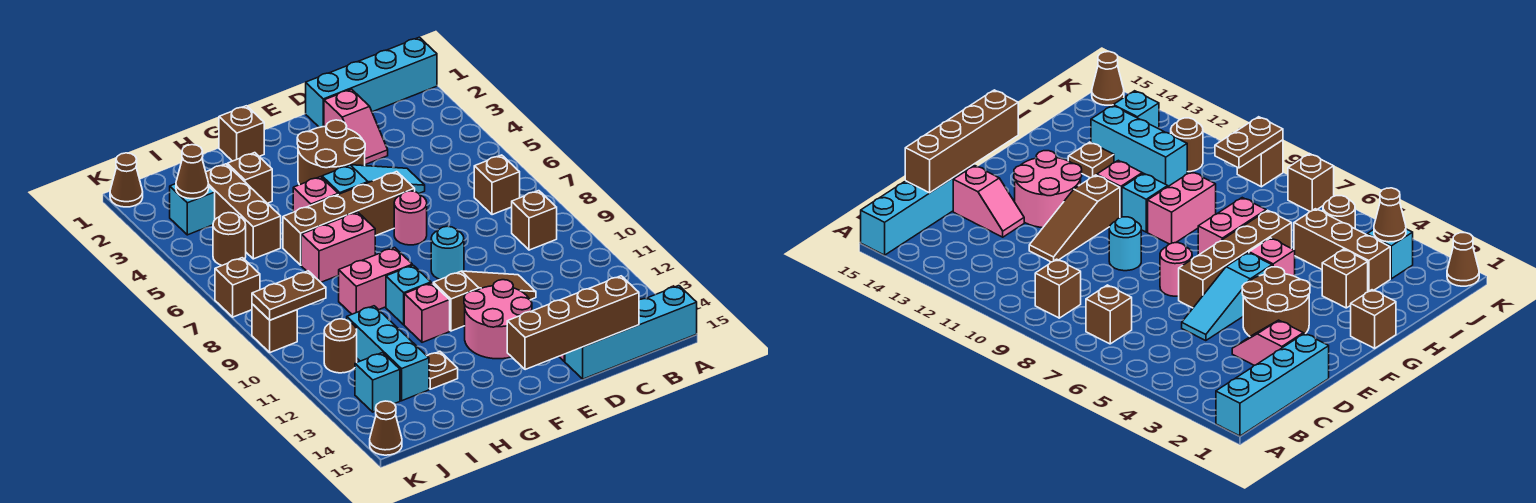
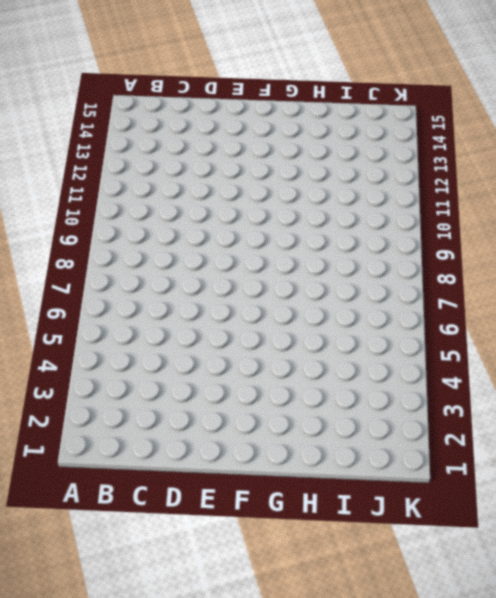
none -> cyan 1x4 brick [306,37,437,127]
none -> cyan 1x4 brick [565,286,697,379]
none -> brown 1x1 brick [474,155,520,215]
none -> brown 1x1 brick [512,191,557,250]

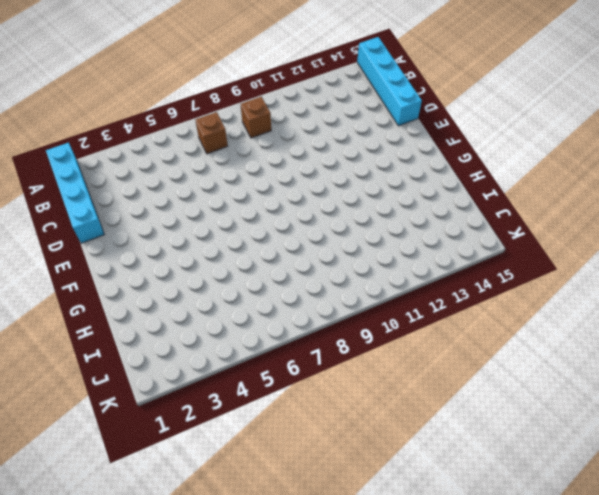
none -> pink 1x2 slope [324,89,388,165]
none -> cyan 1x3 slope [322,165,425,194]
none -> brown 1x3 slope [433,271,536,331]
none -> pink 1x2 slope [953,165,1024,237]

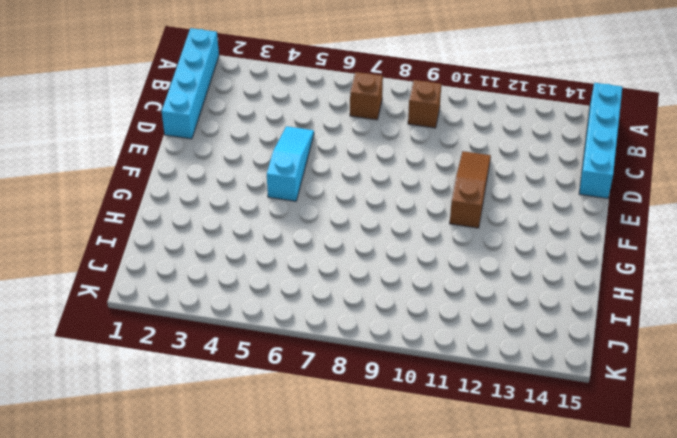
none -> pink 1x2 slope [324,89,388,165]
none -> pink 1x2 slope [953,165,1024,237]
none -> brown 2x2 round brick [297,120,365,185]
none -> brown 1x4 brick [283,172,415,265]

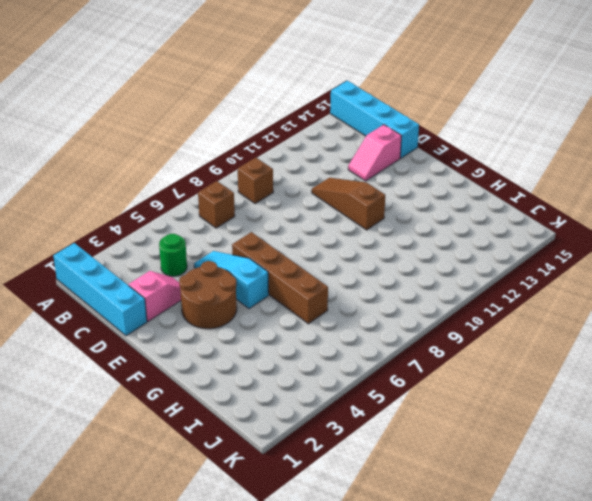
green 1x1 round brick [159,234,187,276] -> none
none -> pink 1x1 round brick [394,191,427,245]
none -> cyan 1x1 round brick [431,226,464,279]
none -> pink 2x2 round brick [464,280,532,359]
none -> brown 1x1 brick [219,106,264,161]

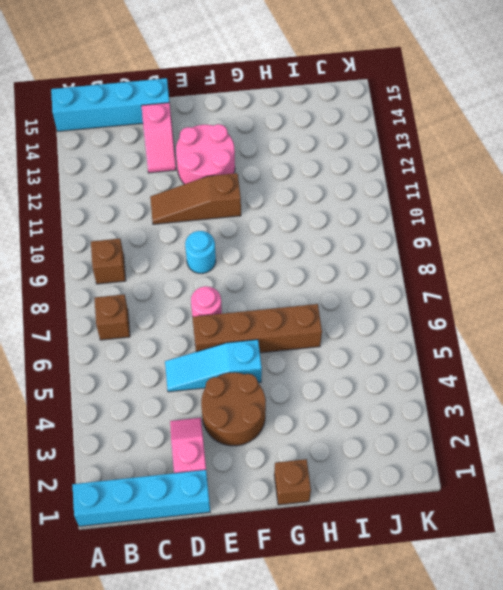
none -> pink 1x1 brick [293,177,338,212]
none -> pink 1x2 brick [301,212,375,282]
none -> pink 1x2 brick [339,247,412,314]
none -> cyan 1x1 brick [386,265,431,325]

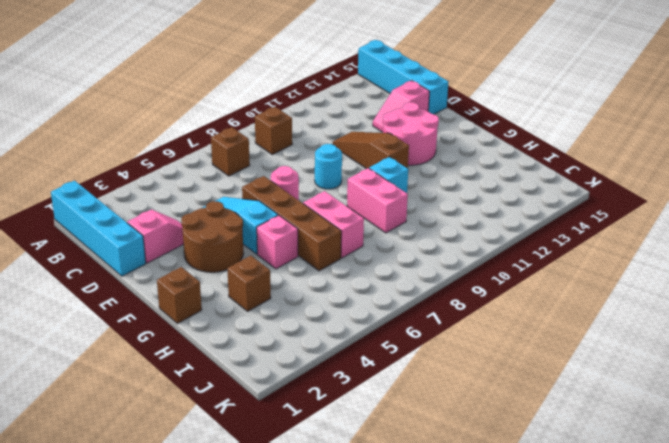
none -> pink 1x1 brick [404,283,450,342]
none -> brown 1x1 plate [427,351,458,389]
none -> brown 1x3 brick [206,164,281,259]
none -> cyan 1x3 brick [347,306,429,401]

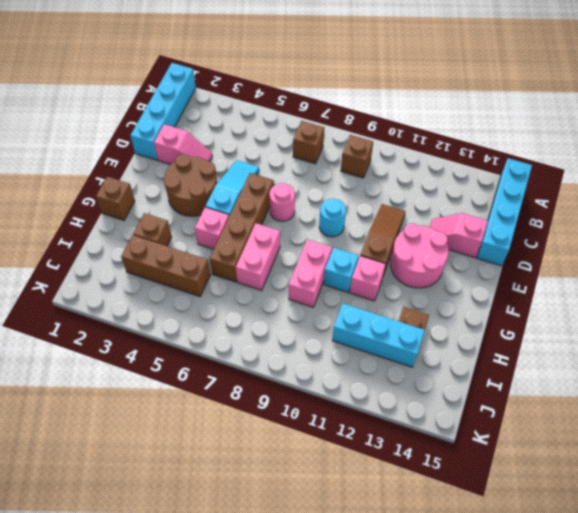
none -> cyan 1x1 brick [170,184,215,235]
none -> brown 1x1 round brick [213,213,246,265]
none -> brown 1x1 round brick [324,319,357,373]
none -> cyan 1x1 brick [355,353,400,412]

